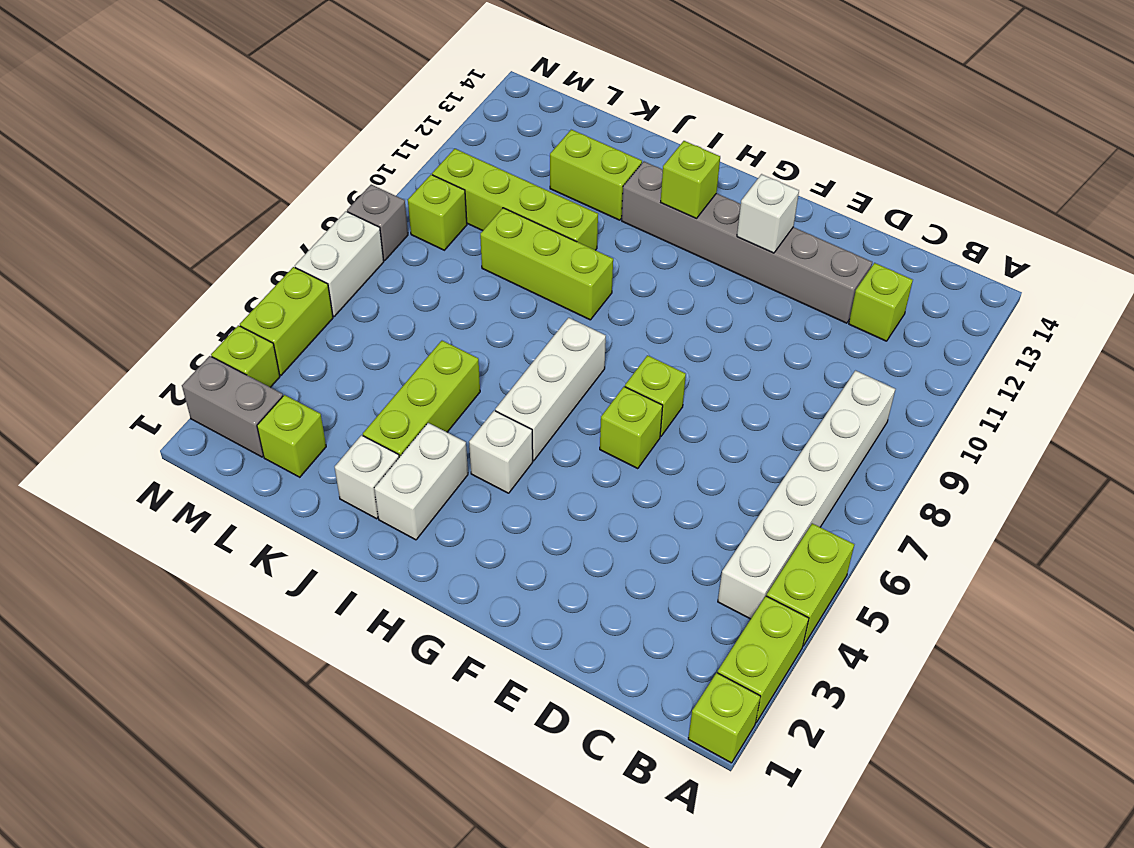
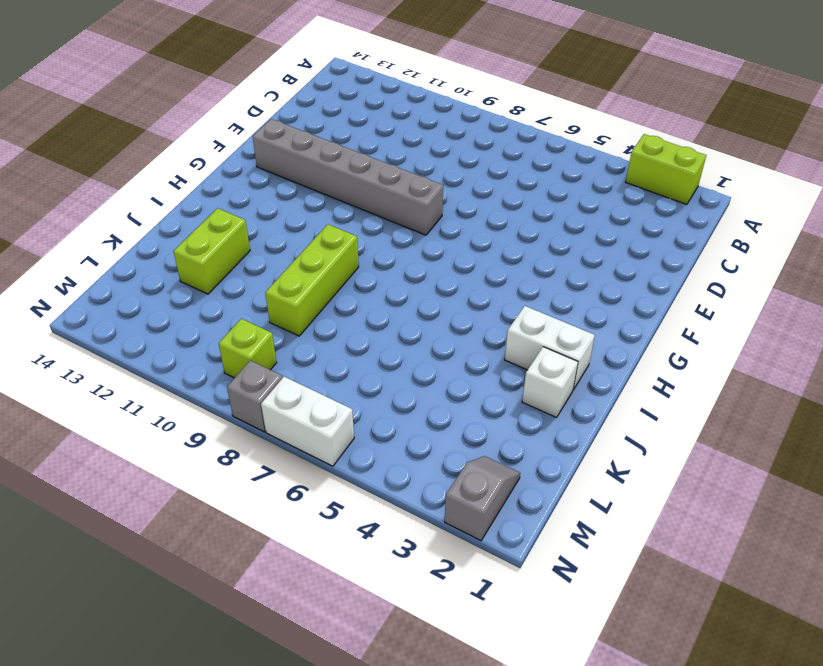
grey 1x6 brick [253,119,443,235] -> grey 1x6 brick turned to [622,162,872,323]
grey 1x2 slope [445,456,520,541] -> grey 1x2 brick [182,356,283,457]
none -> lime 1x1 brick [688,673,761,763]
none -> lime 1x2 brick [767,524,854,646]
none -> white 1x6 brick [718,371,895,619]

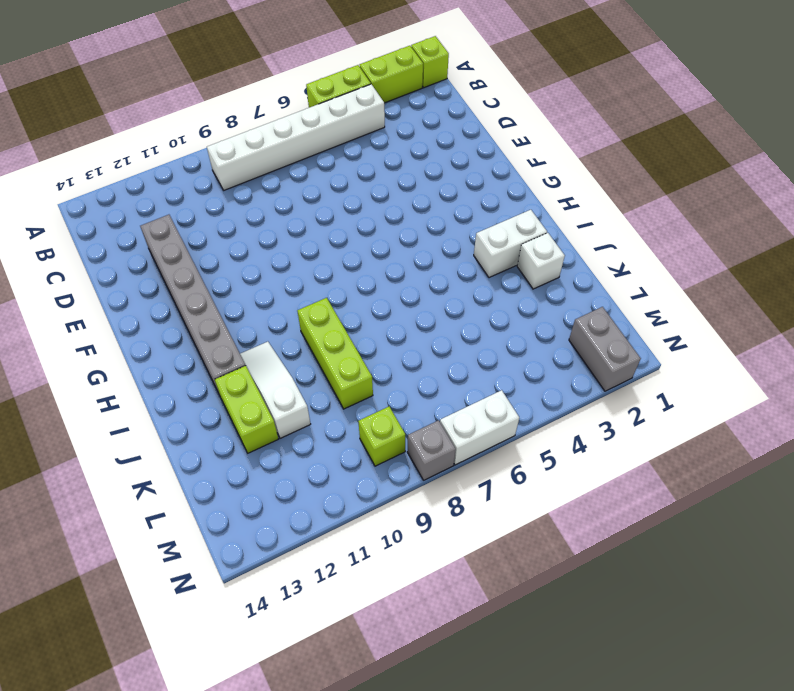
white 1x3 slope [240,342,310,438] -> none
none -> lime 1x1 brick [849,263,913,341]
none -> lime 1x1 brick [600,387,663,469]
none -> lime 1x1 brick [625,355,686,436]

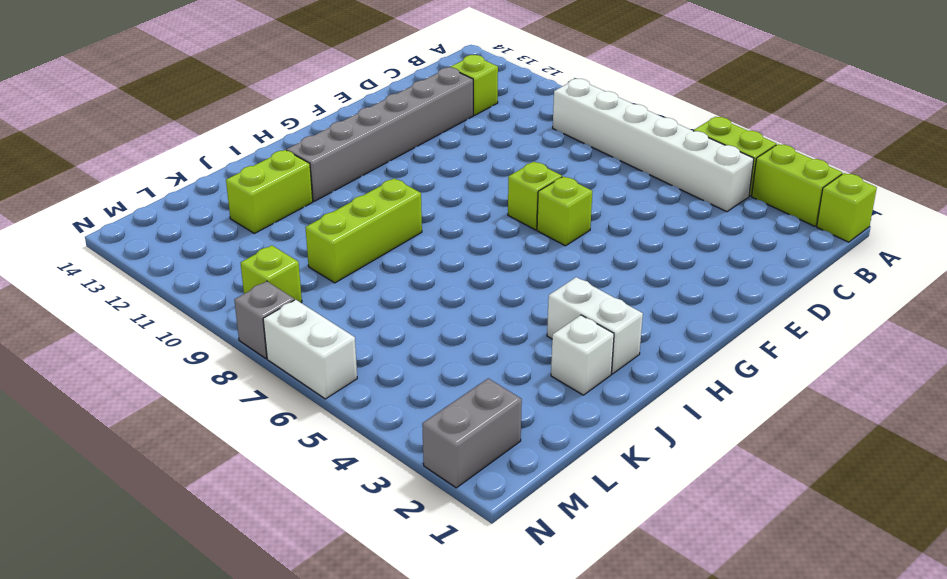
none -> white 1x1 brick [469,411,533,493]
none -> white 1x3 brick [495,318,606,461]
none -> lime 1x3 brick [363,341,480,457]

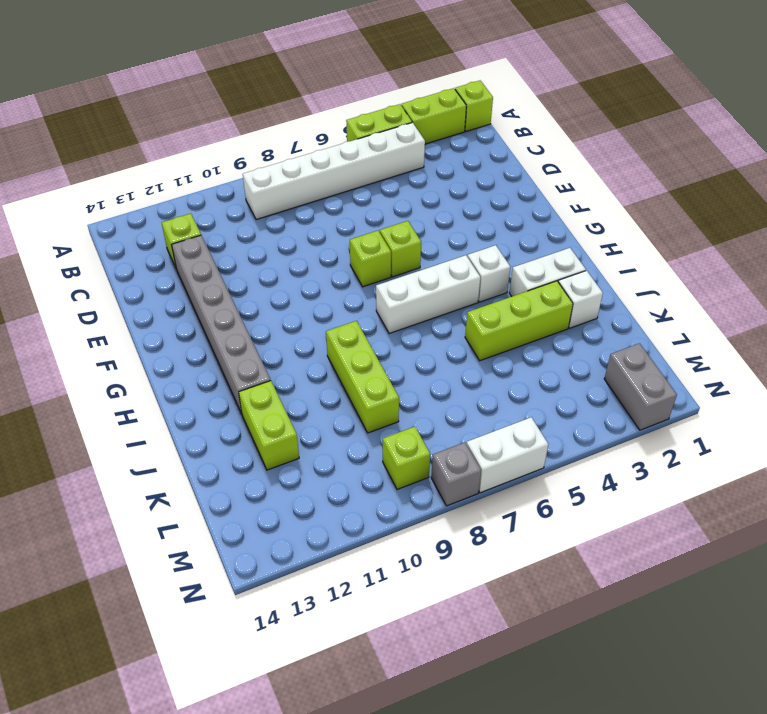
none -> lime 1x4 brick [432,149,598,250]
none -> lime 1x1 brick [257,395,326,477]
none -> lime 1x1 brick [211,325,280,387]

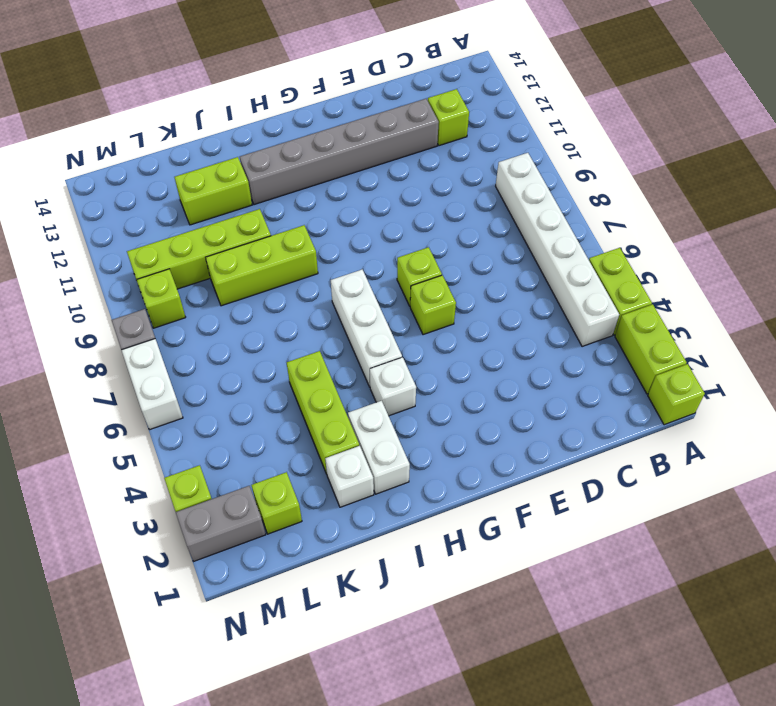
none -> lime 1x2 brick [240,267,333,375]
none -> white 1x1 brick [737,174,799,253]
none -> lime 1x1 brick [661,141,720,218]

